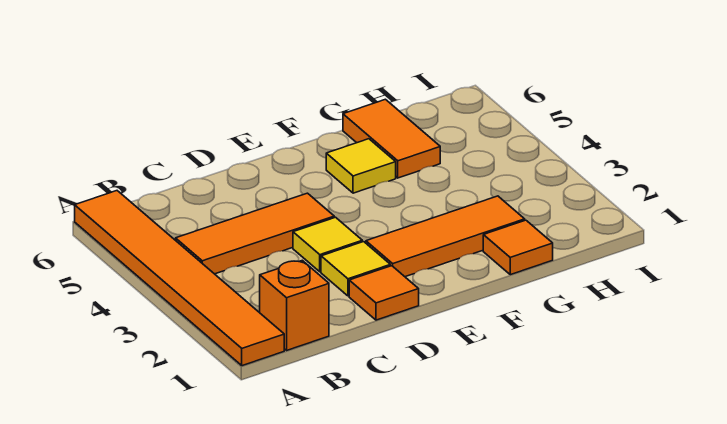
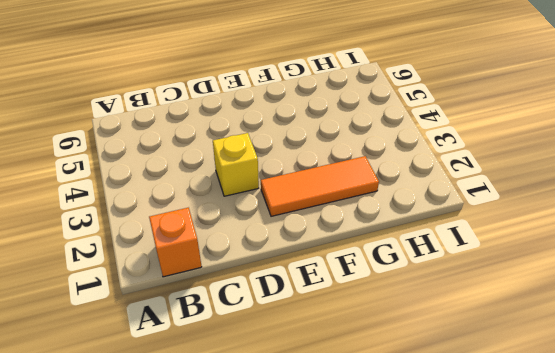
yellow 1x1 brick [213,133,259,196] -> yellow 1x1 tile [293,217,362,272]
none -> orange 1x6 tile [75,191,284,366]
none -> orange 1x3 tile [176,193,334,274]

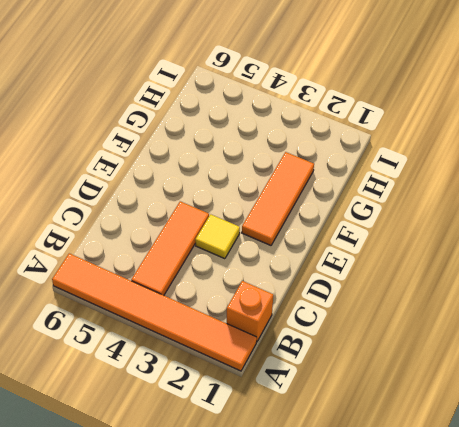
none -> orange 1x1 tile [349,266,419,320]
none -> yellow 1x1 tile [321,242,390,296]

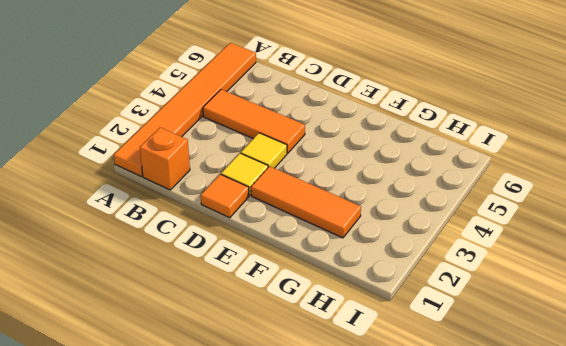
none -> yellow 1x1 tile [326,139,396,193]
none -> orange 1x1 tile [483,220,553,275]

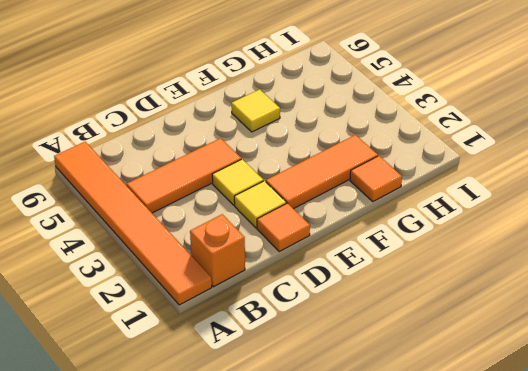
none -> orange 1x2 tile [343,99,440,178]

